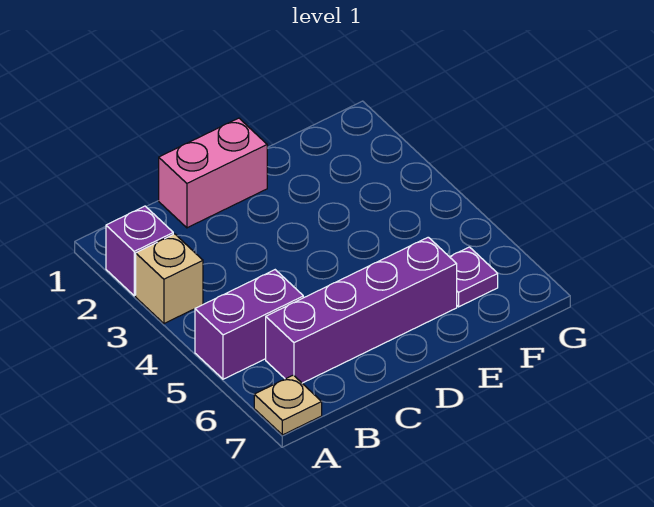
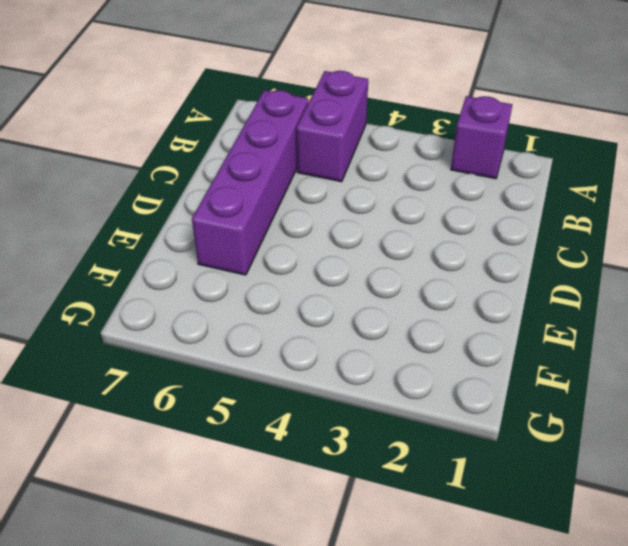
none -> tan 1x1 brick [136,234,203,323]
none -> tan 1x1 plate [254,375,322,435]

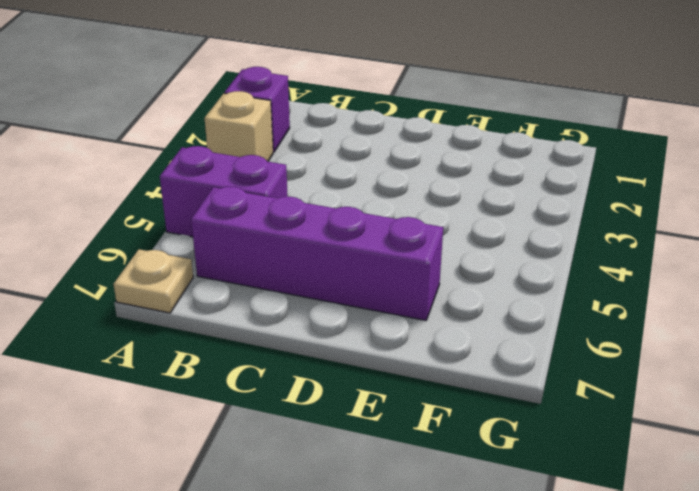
none -> pink 1x2 brick [159,118,267,228]
none -> purple 1x1 plate [450,247,498,307]

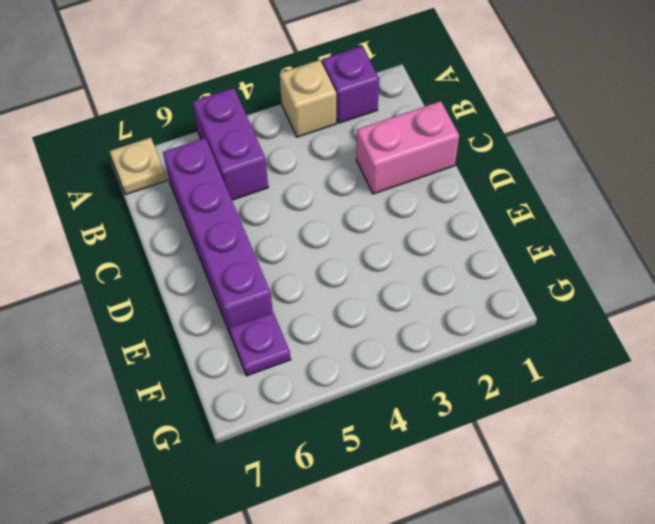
pink 1x2 brick [356,101,459,194] -> pink 1x2 brick turned to [159,118,267,228]

